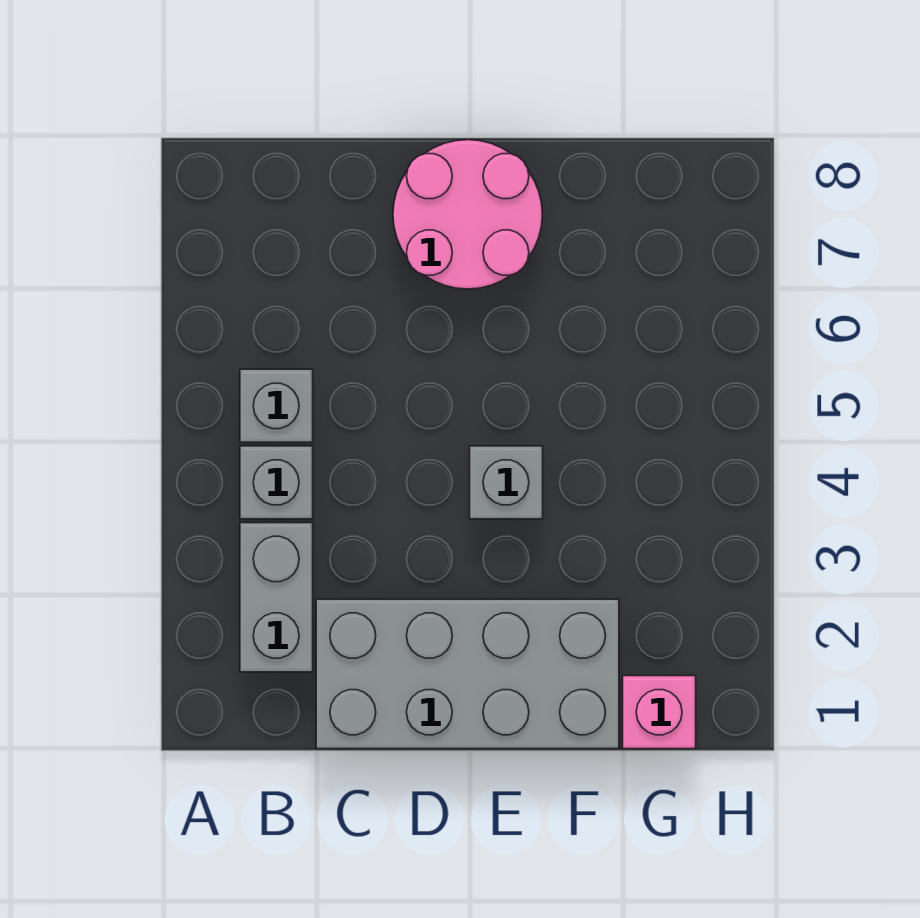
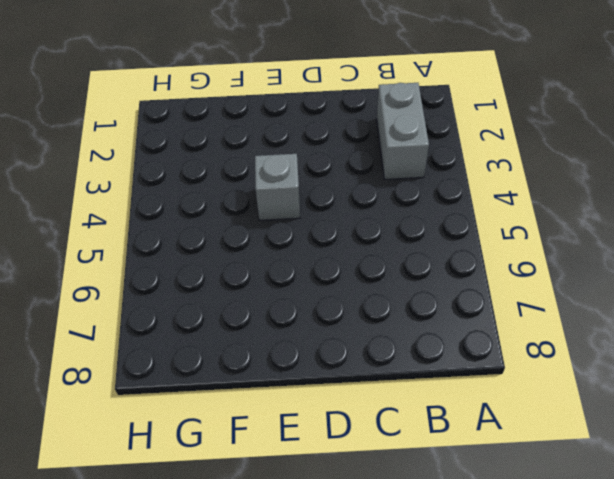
none -> grey 1x1 brick [240,446,313,519]
none -> grey 1x1 brick [240,369,313,442]

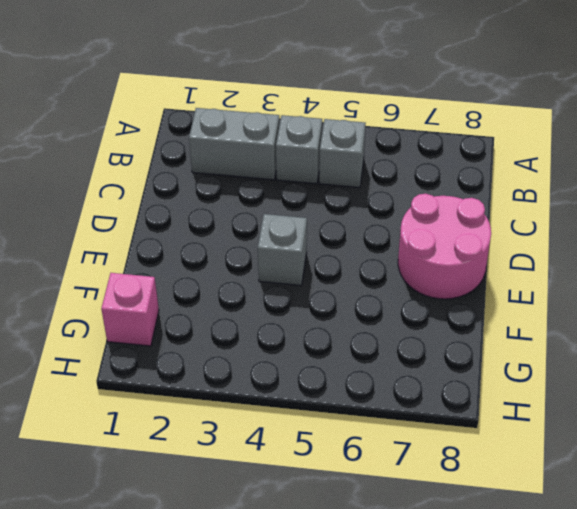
none -> grey 2x4 brick [316,599,619,749]

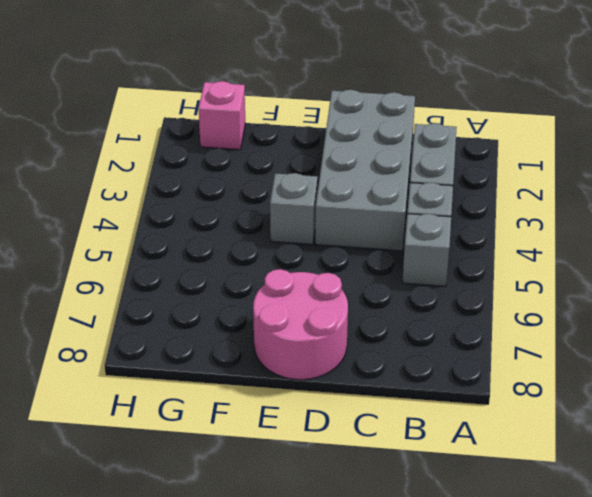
grey 2x4 brick [315,90,415,251] -> grey 2x4 brick turned to [316,599,619,749]

